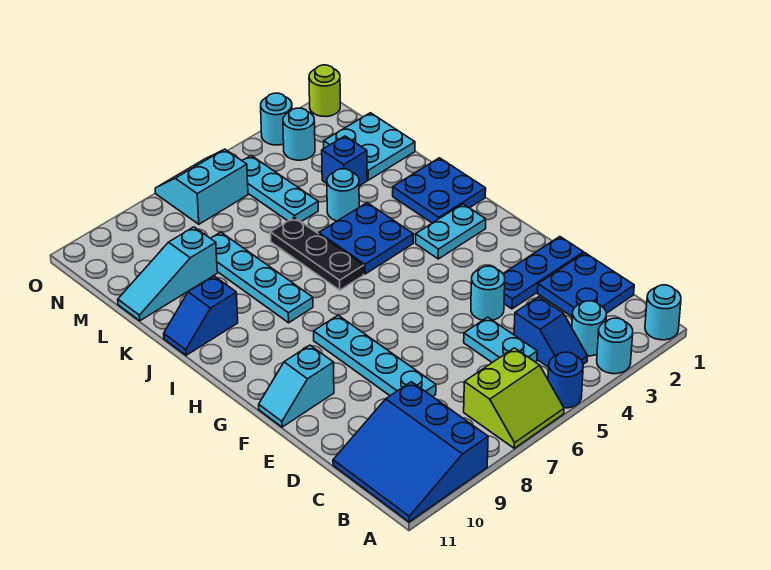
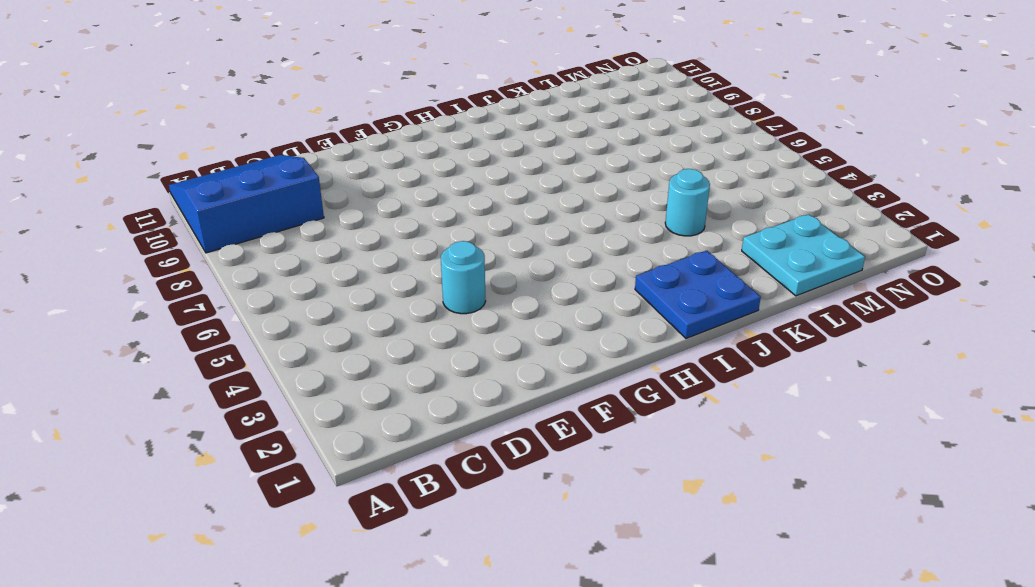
none -> cyan 1x1 round brick [645,285,681,340]
none -> cyan 1x1 round brick [597,318,633,374]
none -> blue 1x1 round brick [548,352,583,408]

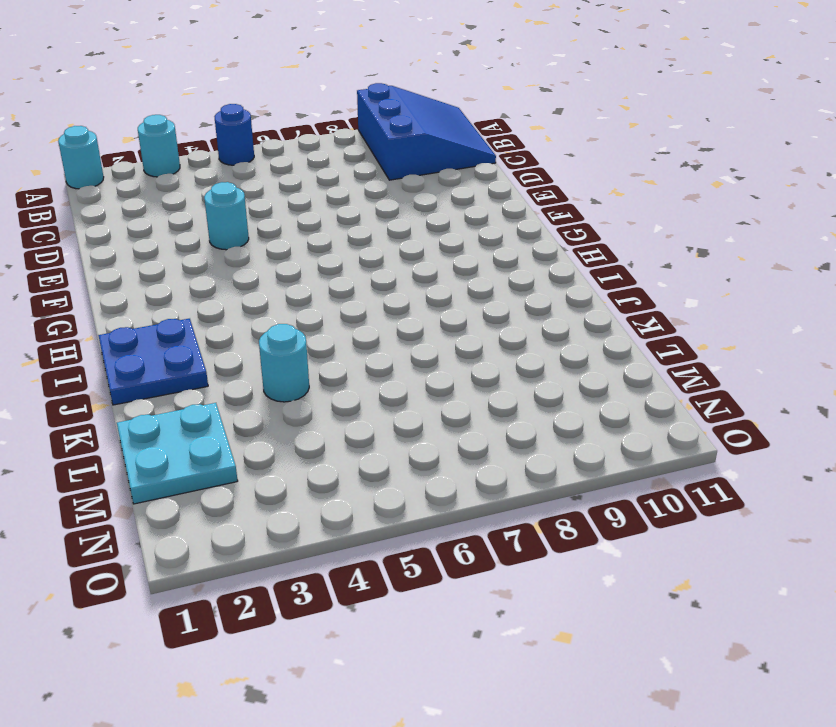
none -> lime 2x2 slope [464,348,564,448]
none -> cyan 1x1 round brick [572,301,606,356]
none -> blue 1x2 slope [514,297,588,367]

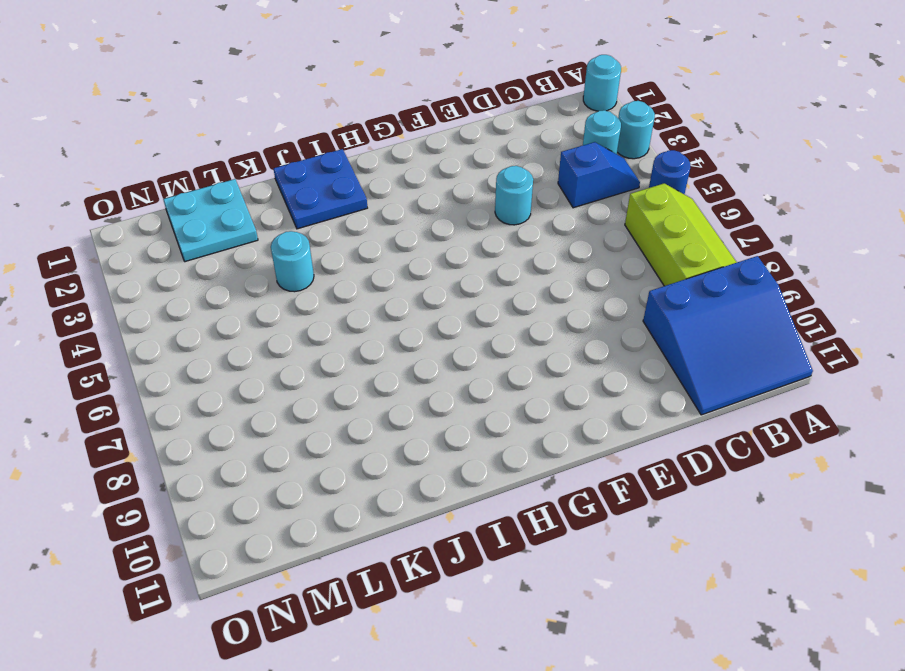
lime 2x3 slope [625,183,737,286] -> lime 2x2 slope [464,348,564,448]
none -> blue 2x2 plate [538,253,634,316]
none -> cyan 1x2 plate [464,317,537,362]
none -> cyan 1x4 plate [314,315,436,397]

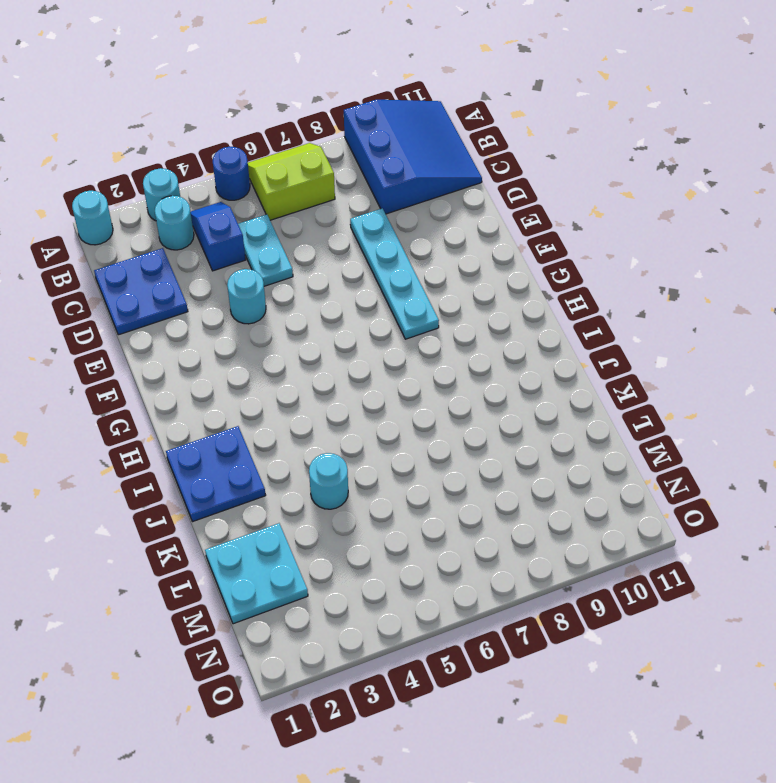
none -> blue 1x3 plate [503,237,584,309]
none -> cyan 1x2 slope [259,345,334,427]
none -> cyan 1x2 plate [416,204,486,259]

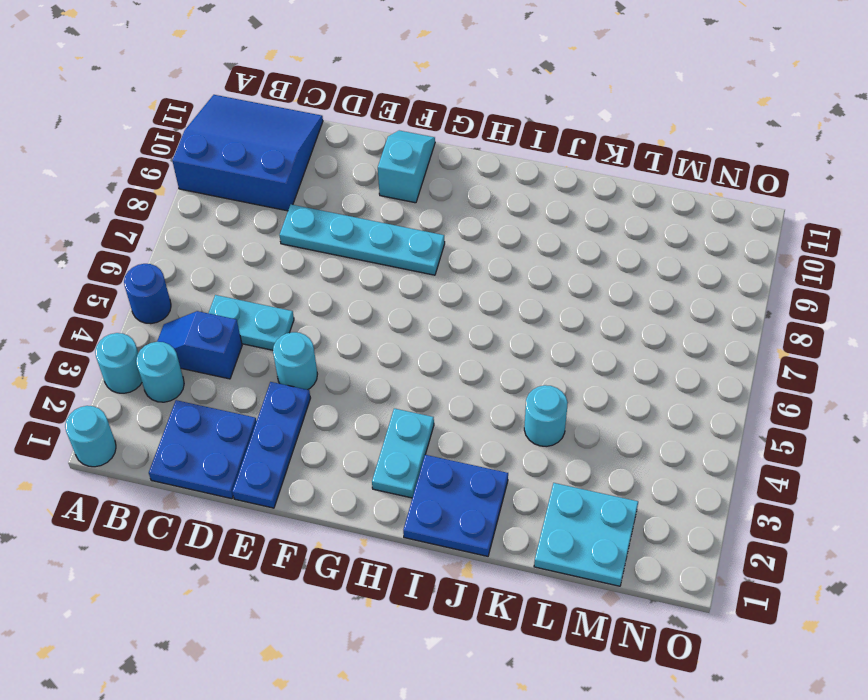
none -> lime 2x2 slope [464,348,564,448]
none -> blue 2x2 plate [319,203,413,274]
none -> black 1x3 plate [270,217,364,290]

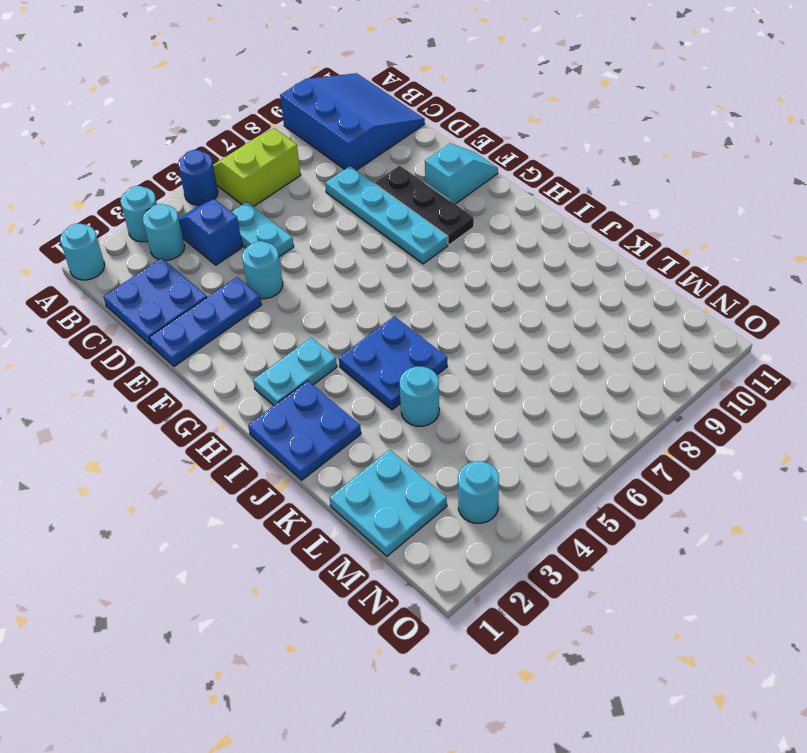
black 1x3 plate [375,165,474,245] -> black 1x3 plate moved to [270,217,364,290]
none -> cyan 1x4 plate [211,232,313,323]
none -> blue 1x2 slope [164,276,238,355]
none -> blue 1x1 brick [322,136,367,186]

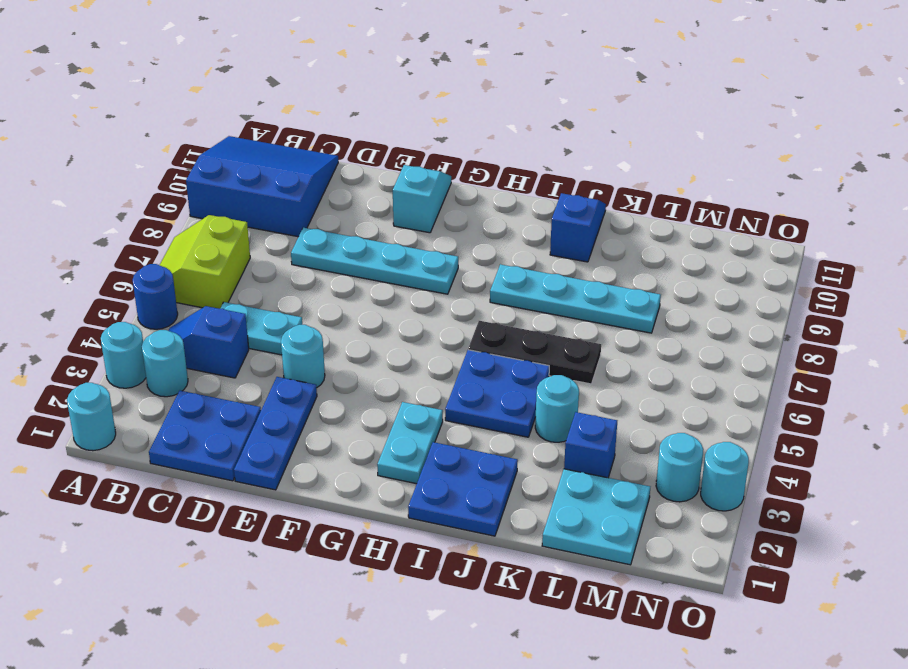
none -> cyan 1x3 plate [242,156,318,222]
none -> cyan 1x3 slope [118,227,217,321]
none -> cyan 2x2 slope [155,149,248,224]

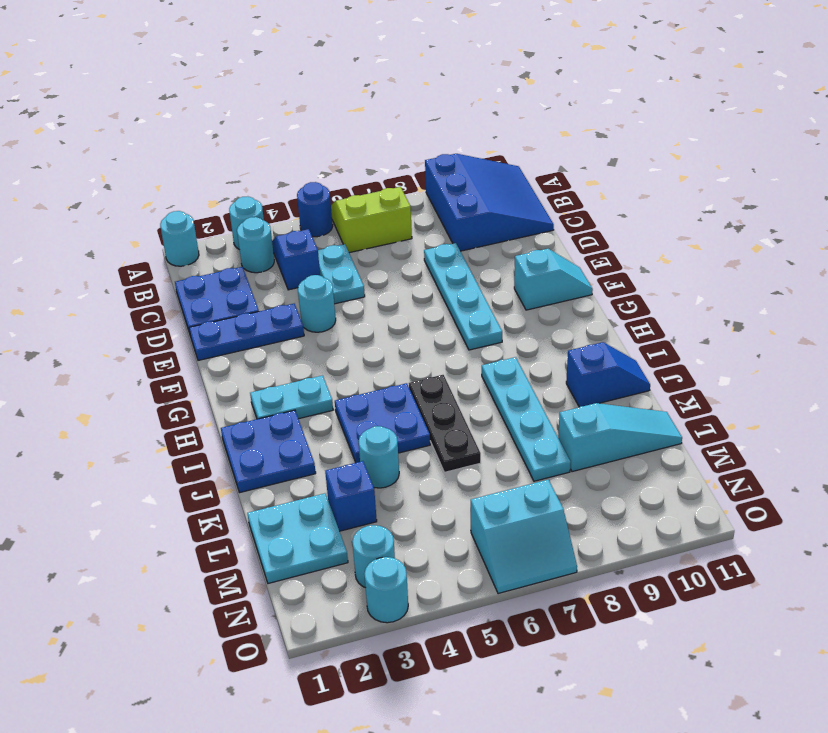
none -> cyan 1x3 plate [242,156,318,222]
none -> lime 1x1 round brick [309,65,340,117]

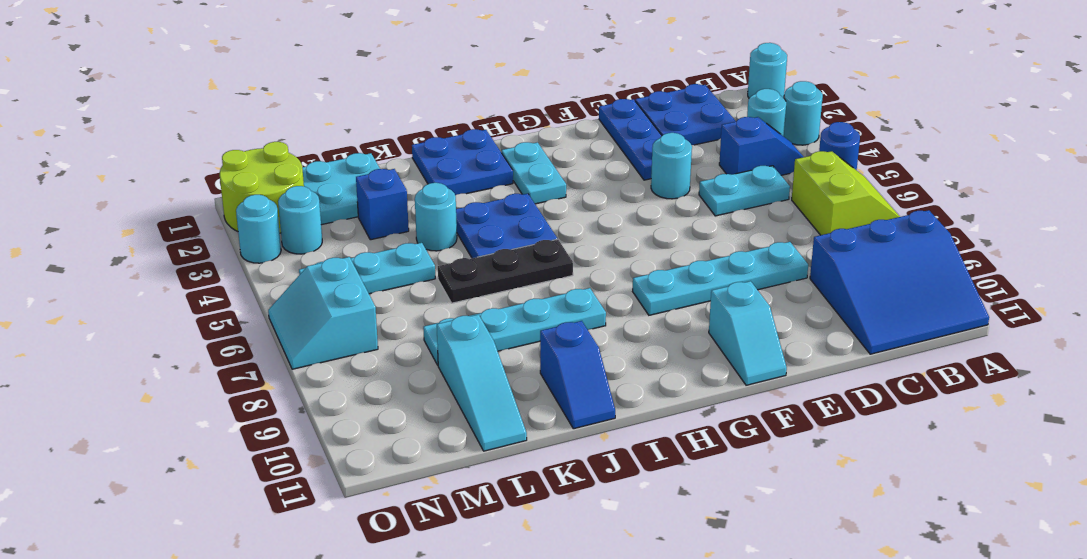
lime 2x2 round brick [220,142,304,233] -> lime 1x1 round brick [309,65,340,117]

